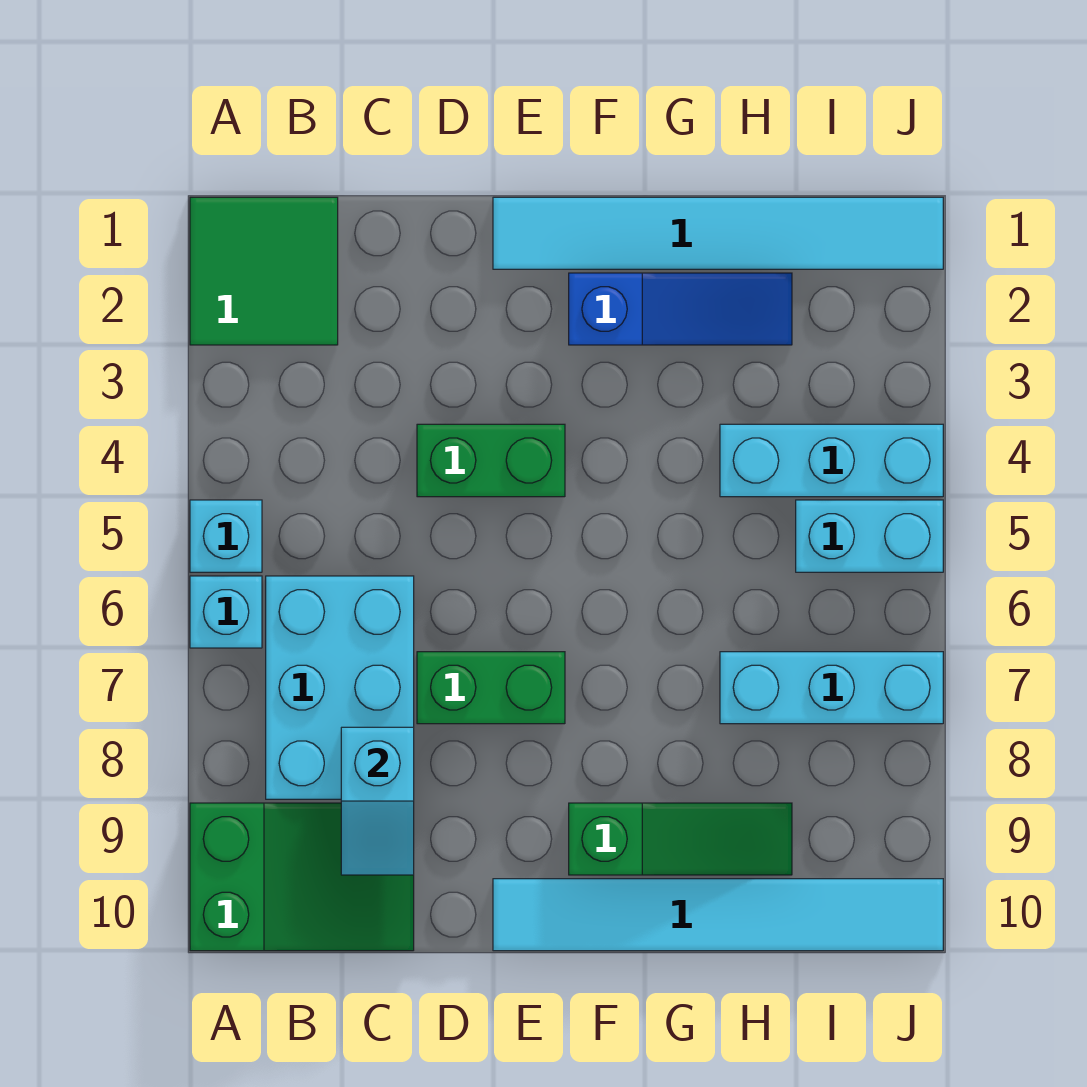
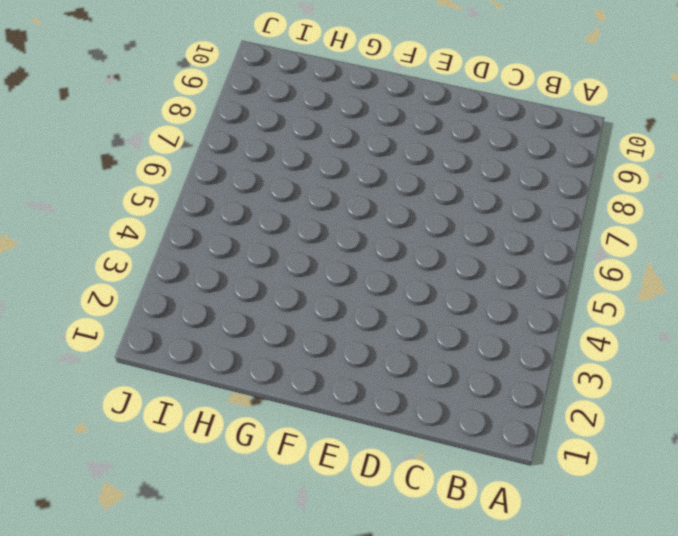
none -> green 2x2 tile [190,197,338,345]
none -> cyan 1x1 brick [190,500,262,572]
none -> cyan 1x1 brick [190,576,262,648]

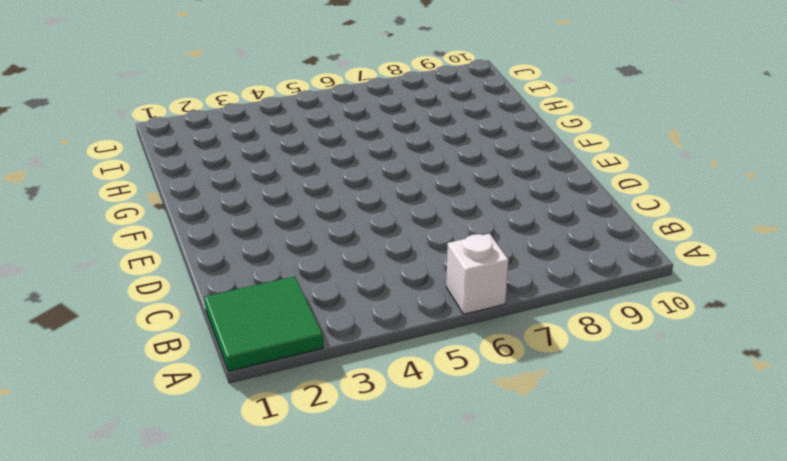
white 1x1 brick [446,234,509,314] -> cyan 1x1 brick [190,576,262,648]
none -> cyan 1x1 brick [190,500,262,572]
none -> green 2x3 slope [190,803,414,951]
none -> cyan 2x3 brick [266,576,414,799]

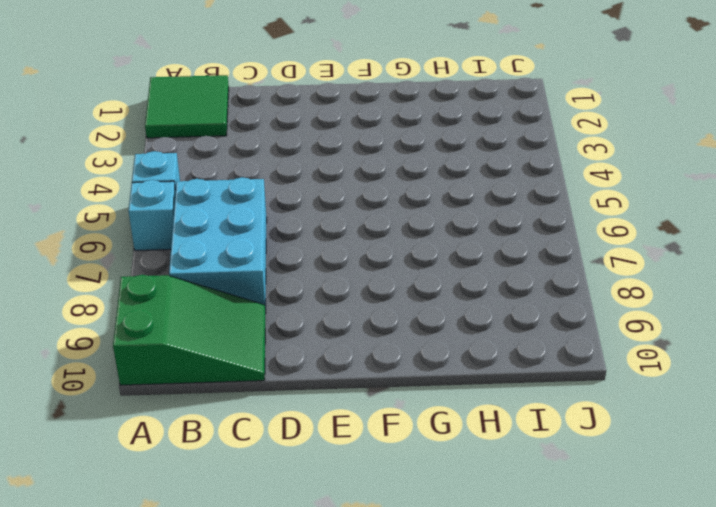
none -> green 1x2 brick [417,424,565,497]
none -> green 1x2 brick [417,652,565,724]
none -> cyan 1x6 tile [493,197,943,269]

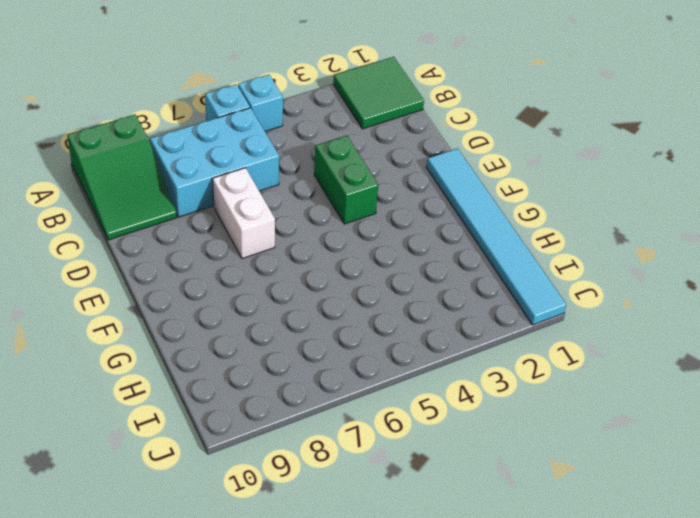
white 1x2 brick [213,168,275,259] -> green 1x2 brick [417,652,565,724]
none -> cyan 1x6 tile [493,879,943,951]
none -> blue 1x3 slope [569,273,792,345]
none -> green 1x3 slope [569,803,792,875]

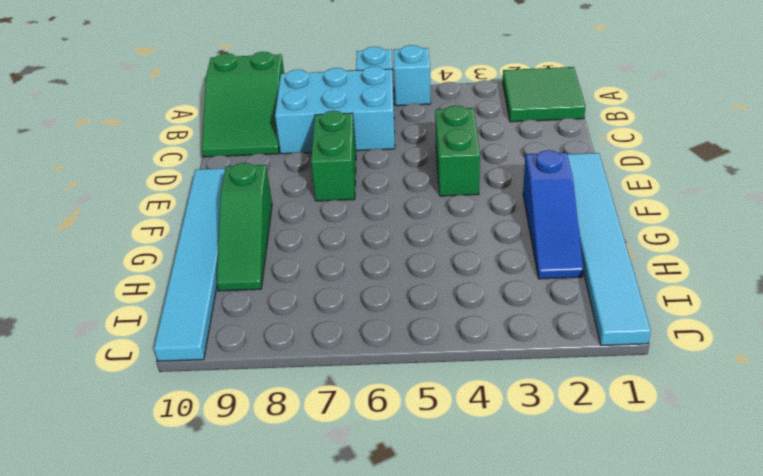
none -> cyan 1x3 brick [720,424,943,497]
none -> cyan 1x3 brick [720,652,943,724]
none -> cyan 1x2 brick [796,500,943,572]

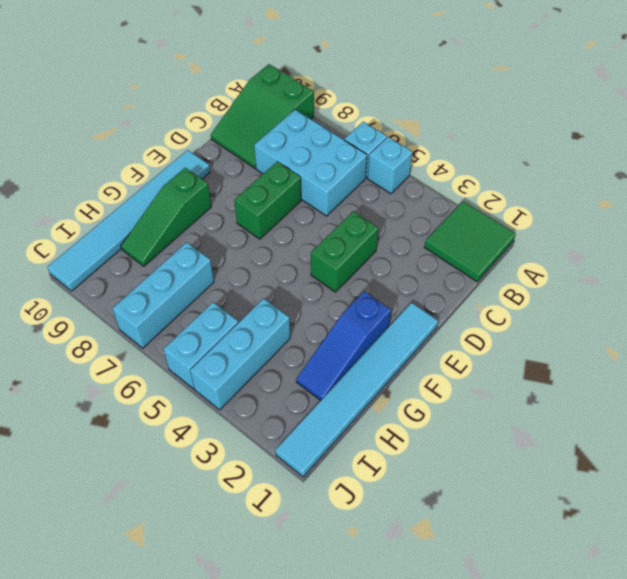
none -> cyan 1x2 slope [341,727,414,875]

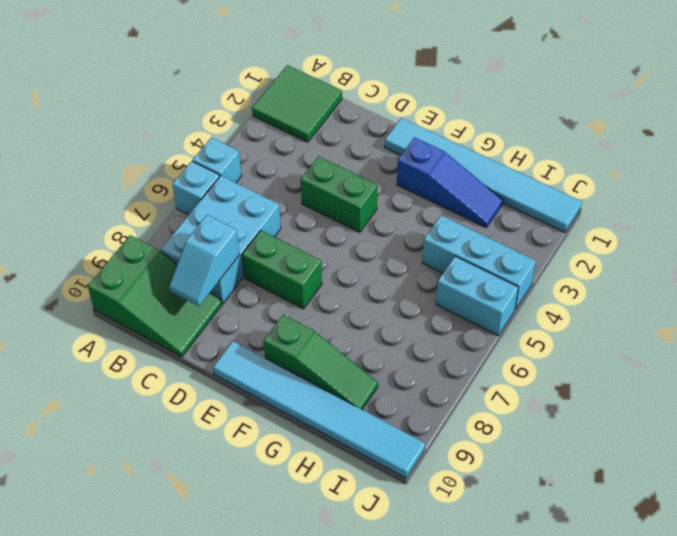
none -> cyan 1x3 brick [720,652,943,724]

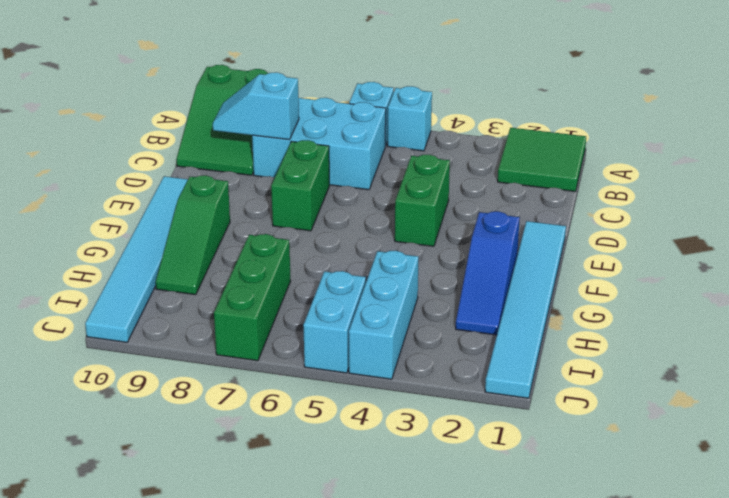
green 1x3 brick [214,234,291,361] -> cyan 1x3 brick [720,652,943,724]

